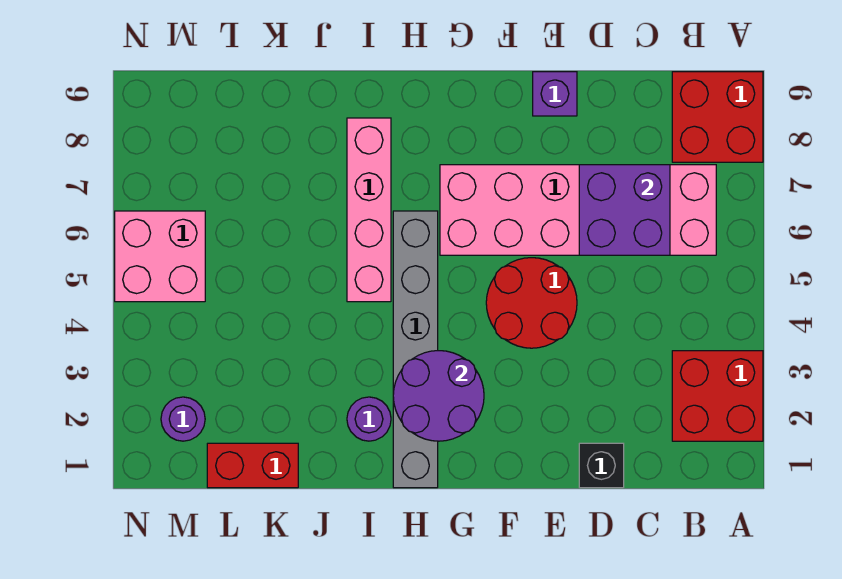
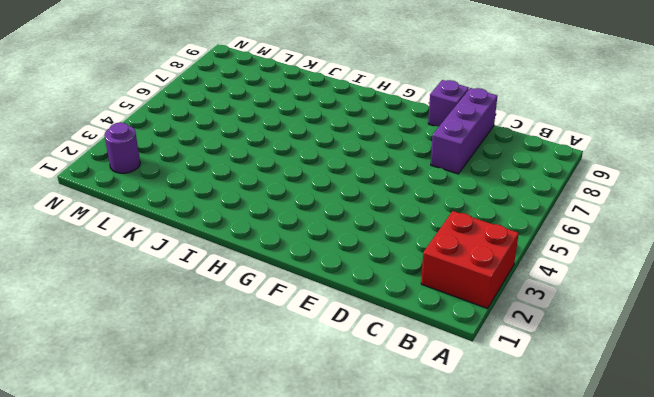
purple 1x3 brick [431,88,497,174] -> pink 2x6 brick [440,165,716,255]
none -> red 2x2 brick [672,72,763,162]
none -> black 1x1 brick [579,443,624,488]
none -> red 2x2 round brick [486,258,577,348]

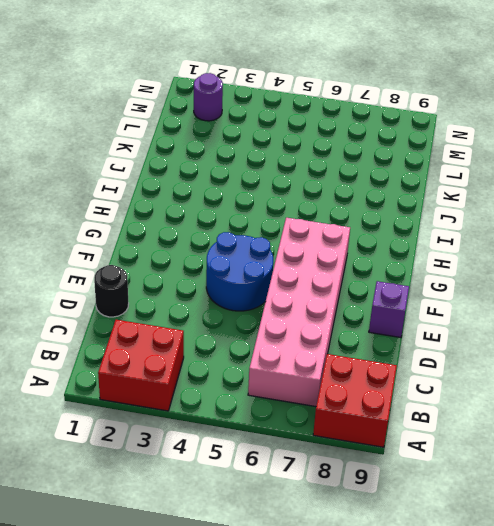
black 1x1 round brick [94,265,129,317] -> black 1x1 brick [579,443,624,488]
blue 2x2 round brick [206,232,273,311] -> red 2x2 round brick [486,258,577,348]
none -> grey 1x6 brick [393,211,438,488]
none -> purple 1x1 round brick [347,397,391,441]
none -> pink 1x4 brick [347,118,391,302]

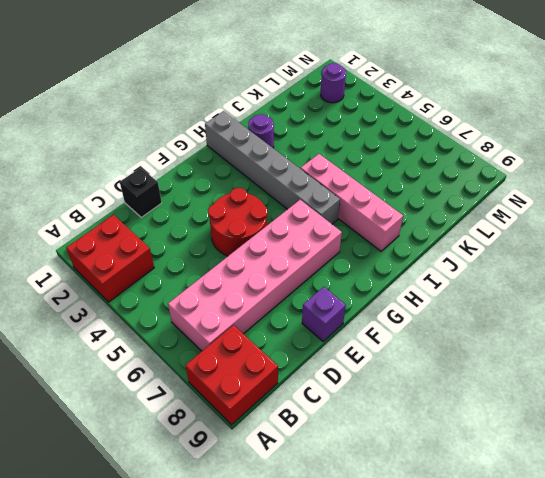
none -> red 1x2 brick [207,443,298,488]
none -> pink 2x2 brick [115,211,205,302]
none -> purple 2x2 brick [579,165,670,255]

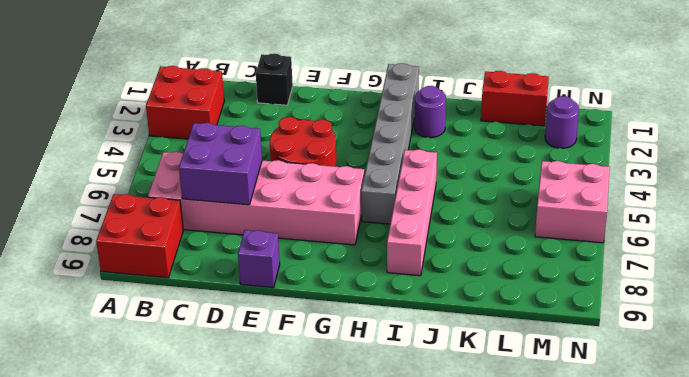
none -> purple 2x2 round brick [393,351,484,441]

